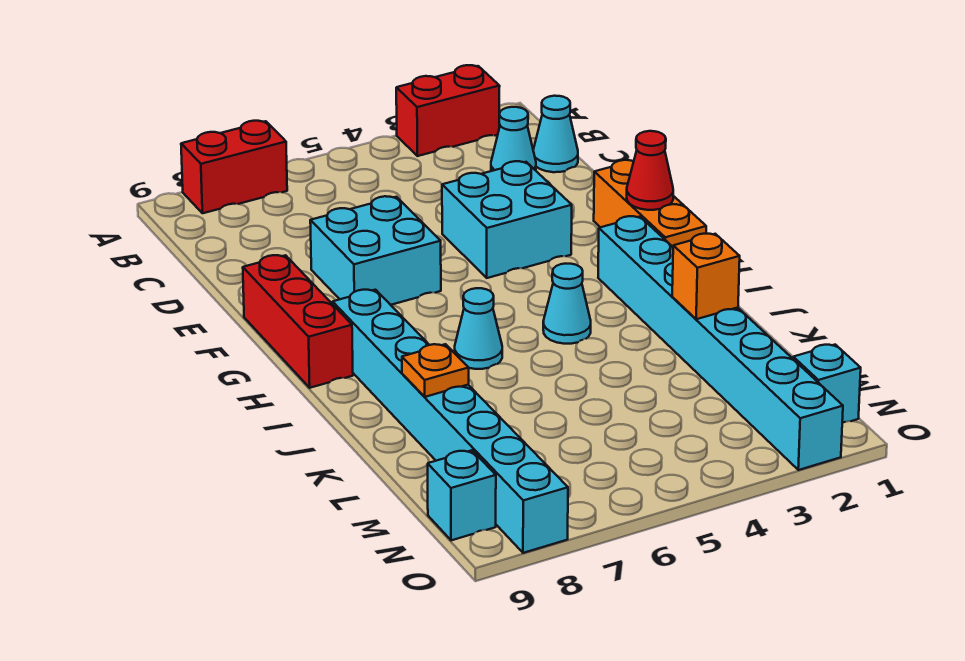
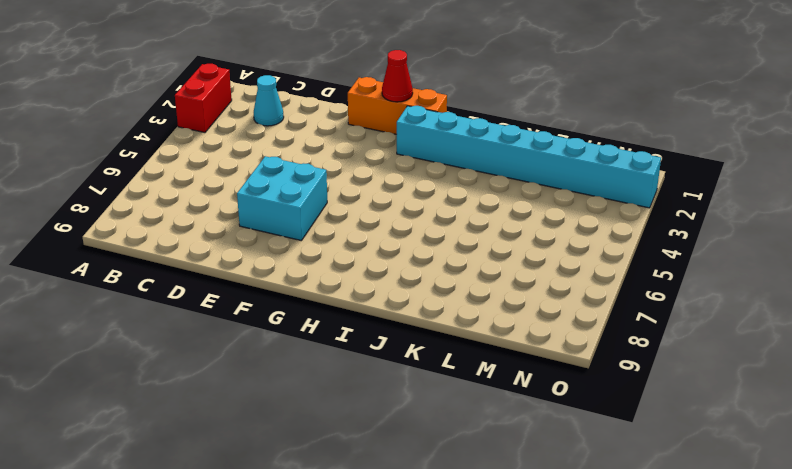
none -> red 1x2 brick [181,121,287,213]
none -> cyan 1x1 cone [533,96,578,172]
none -> cyan 2x2 brick [442,161,572,278]

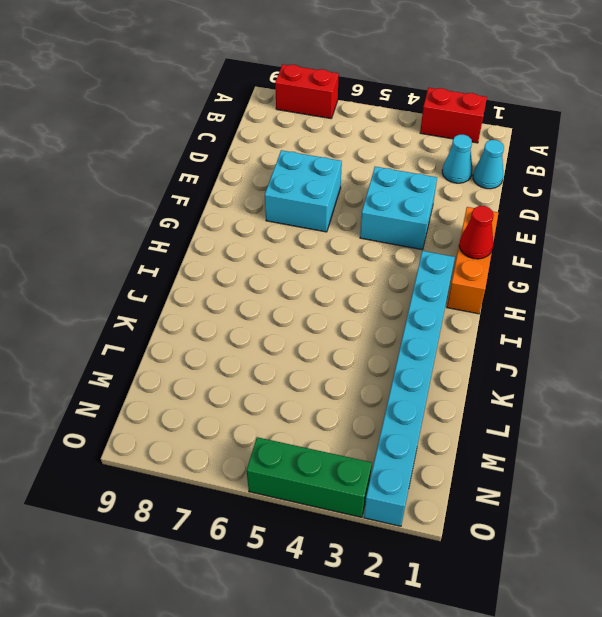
green 1x3 brick [246,437,372,517] -> none
none -> red 1x3 brick [243,255,353,388]
none -> cyan 1x8 brick [333,290,568,553]
none -> cyan 1x1 cone [543,264,591,344]

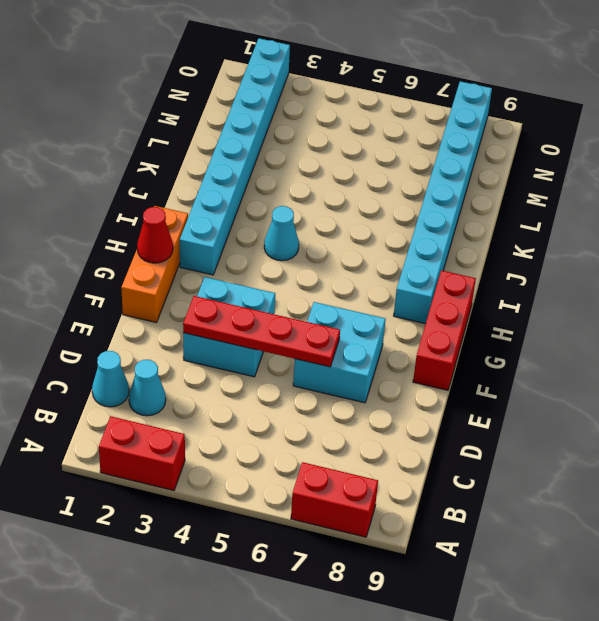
red 1x4 plate [183,296,340,367] -> none
none -> cyan 1x1 cone [455,288,502,369]
none -> cyan 1x1 brick [793,345,861,423]
none -> cyan 1x1 brick [428,450,496,540]

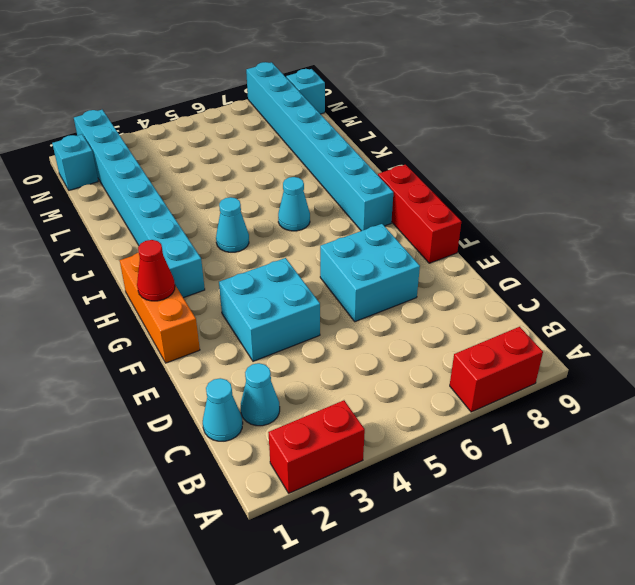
none -> orange 1x1 brick [672,234,740,319]
none -> orange 1x1 plate [402,344,469,397]

